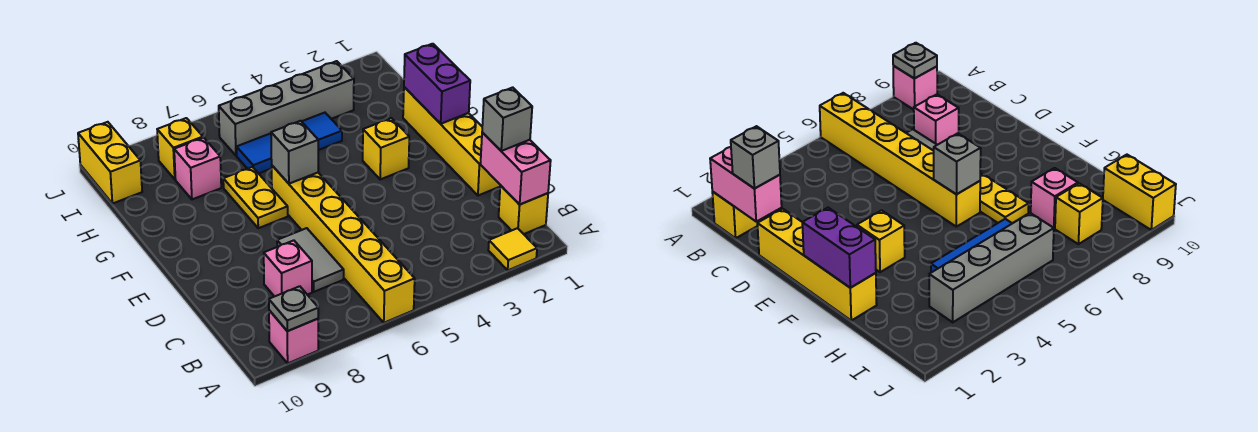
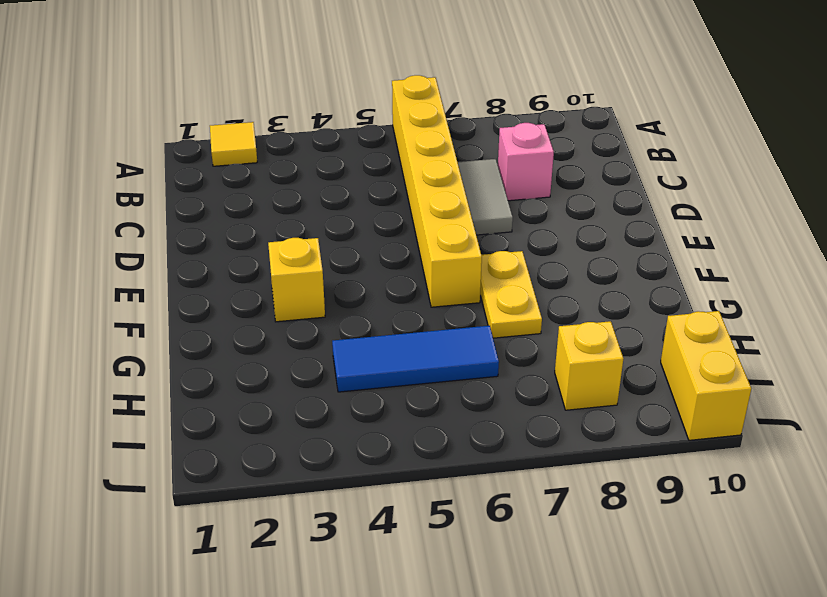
none -> pink 1x1 brick [269,310,318,363]
none -> yellow 1x1 brick [499,186,548,234]
none -> yellow 1x4 brick [403,87,501,195]

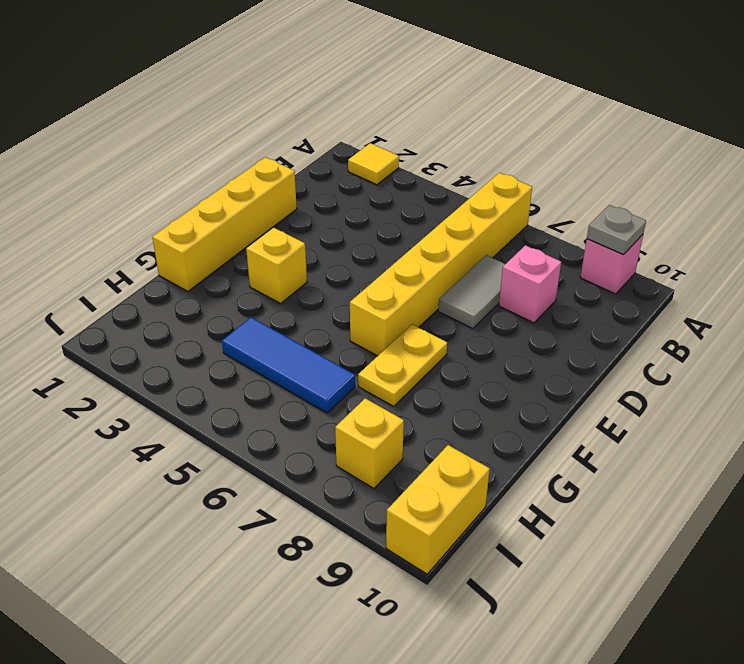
none -> yellow 1x1 brick [499,186,548,234]
none -> pink 1x1 brick [174,138,221,199]
none -> grey 1x4 brick [219,61,354,156]

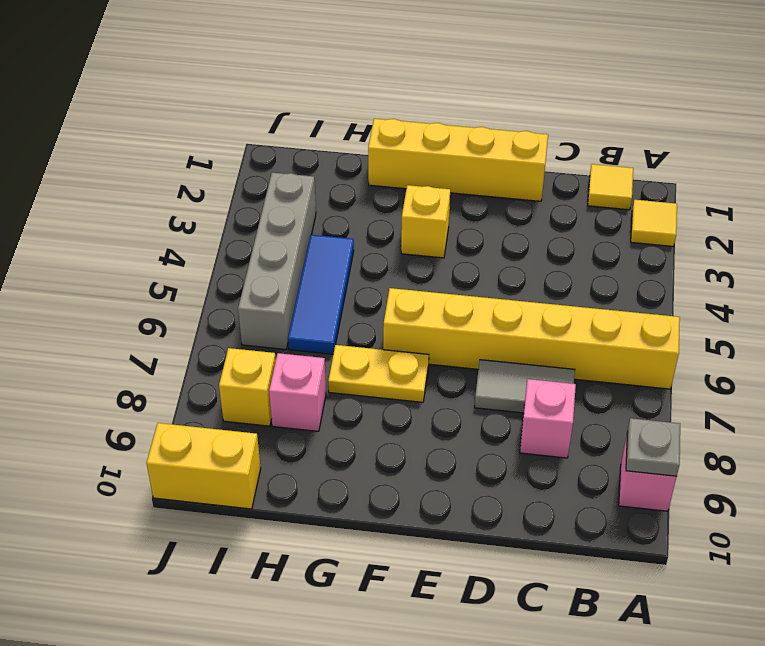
yellow 1x1 tile [588,164,633,210] -> yellow 1x1 brick [499,186,548,234]
none -> pink 1x2 brick [480,133,551,205]
none -> purple 1x2 brick [404,44,470,124]
none -> grey 1x1 brick [271,121,318,184]

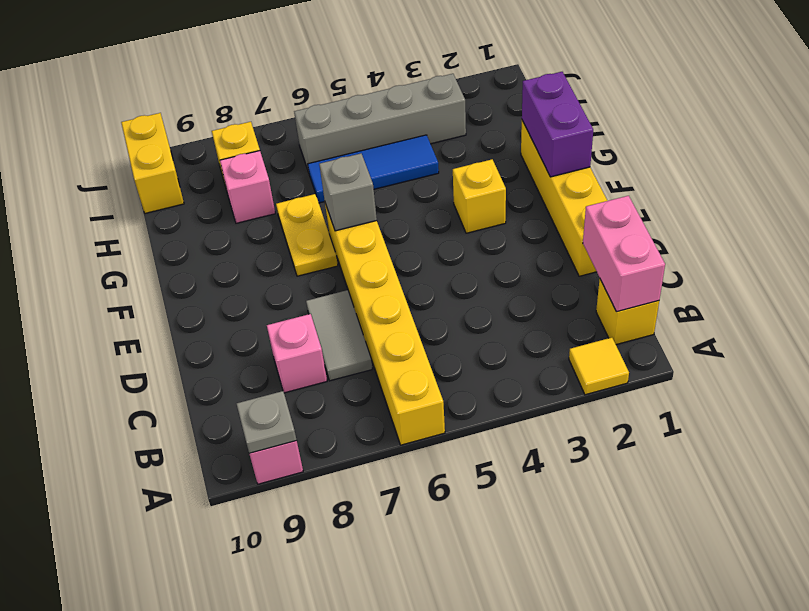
none -> grey 1x1 brick [482,87,532,151]

